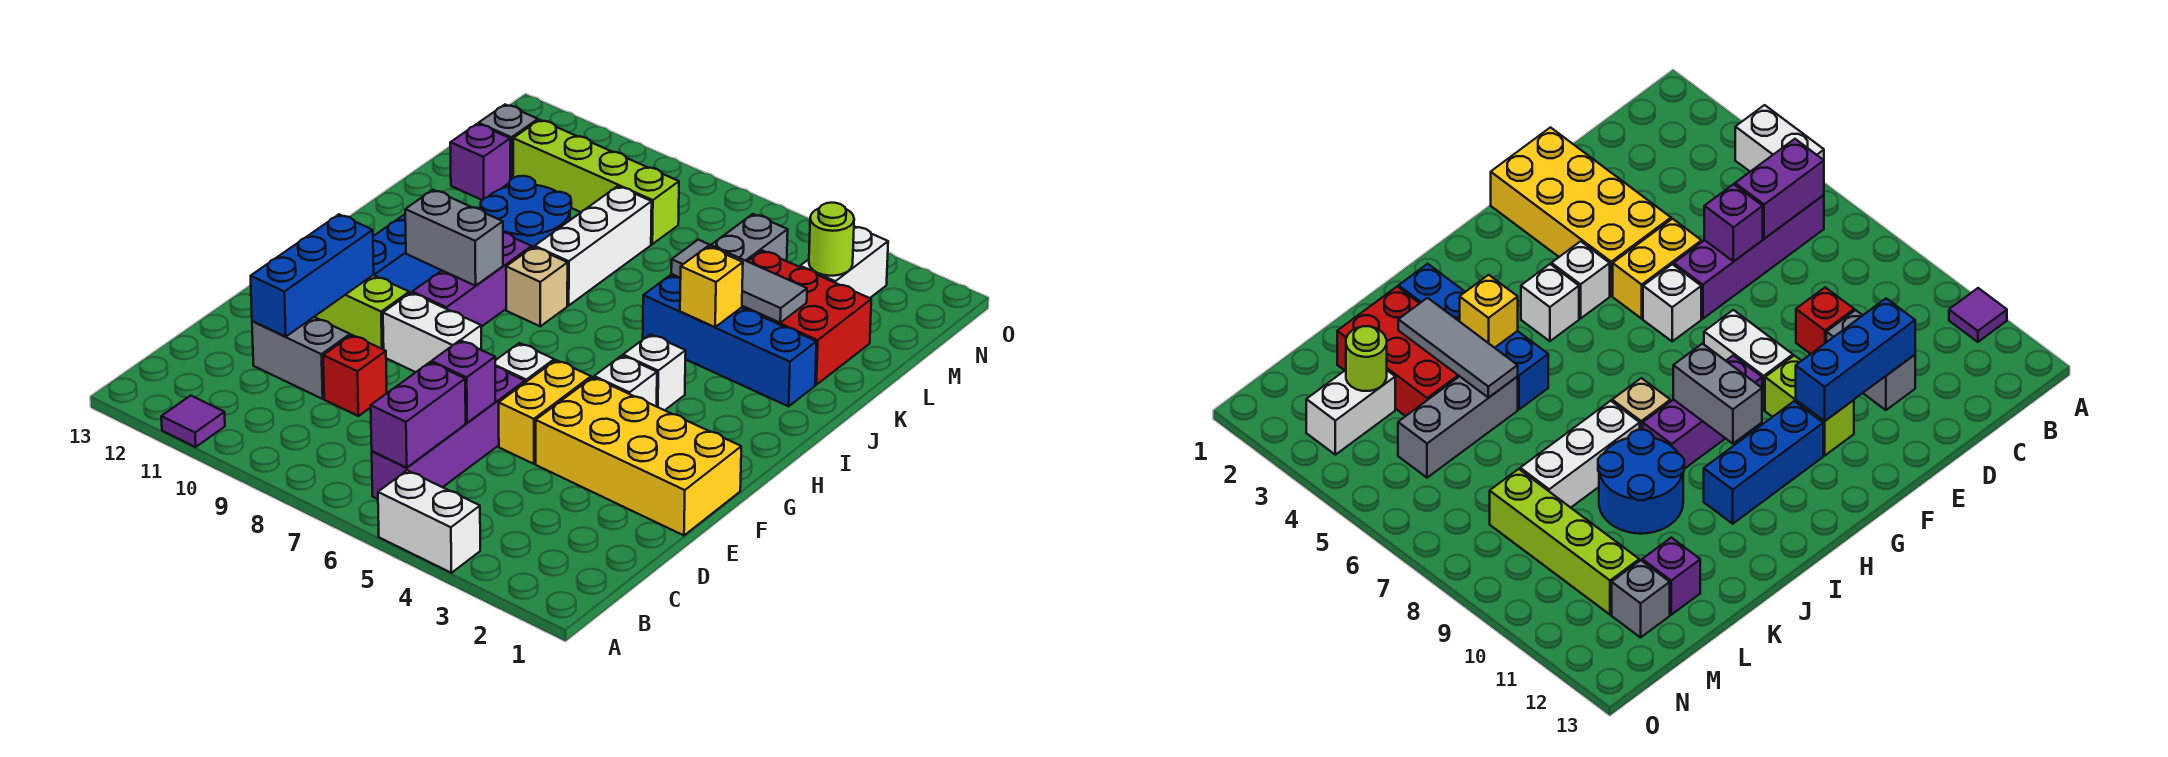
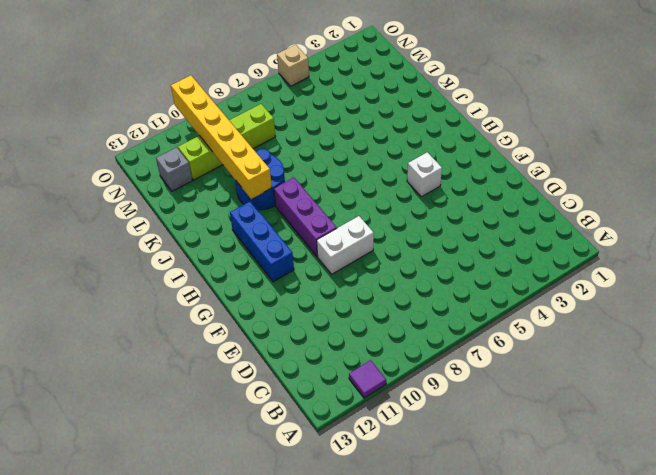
yellow 1x6 brick [171,75,272,199] -> none
tan 1x1 brick [277,45,309,86] -> tan 1x1 brick moved to [506,247,568,326]
none -> white 1x2 brick [378,470,480,573]
none -> purple 1x4 brick [372,367,525,499]
none -> red 1x1 brick [323,335,387,416]
none -> grey 1x2 brick [252,317,350,399]

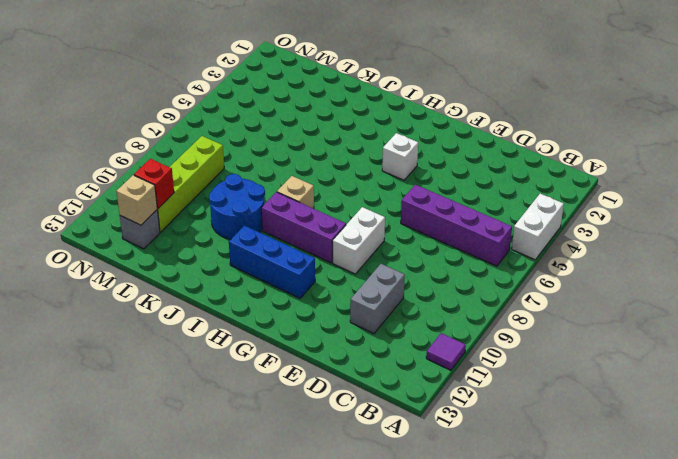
red 1x1 brick [134,159,174,208] -> red 1x1 brick moved to [323,335,387,416]
tan 1x1 brick [116,175,157,225] -> none
none -> yellow 2x4 brick [536,377,741,535]
none -> yellow 1x2 brick [499,360,591,464]
none -> white 1x1 brick [495,343,554,382]
none -> lime 1x2 brick [315,275,409,350]

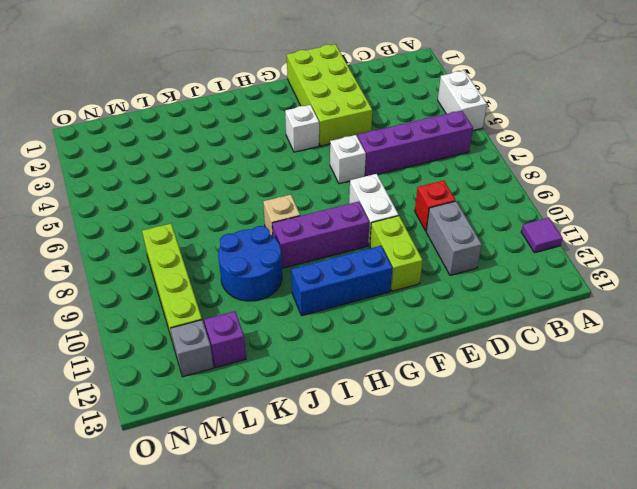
lime 2x4 brick [287,44,372,146] -> yellow 2x4 brick [536,377,741,535]
none -> yellow 1x2 brick [499,360,591,464]
none -> white 1x1 brick [623,334,686,410]
none -> blue 1x4 brick [643,275,816,406]
none -> white 1x3 brick [535,186,652,305]

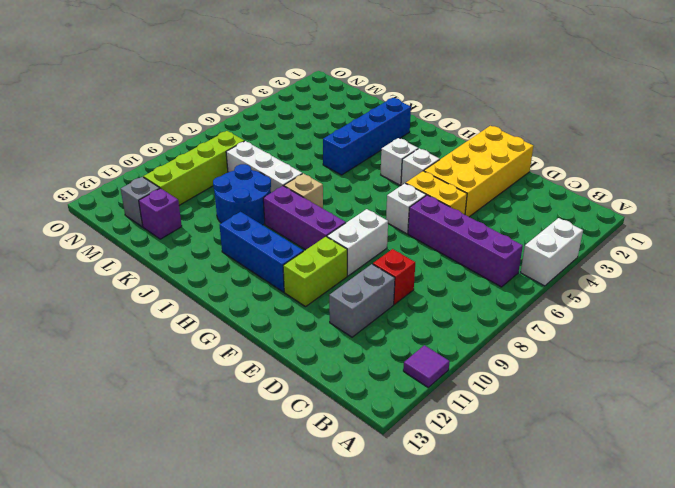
none -> red 2x3 brick [742,251,871,385]
none -> grey 1x3 brick [671,214,788,278]
none -> white 1x2 brick [800,226,888,298]
none -> purple 1x2 brick [371,362,466,468]

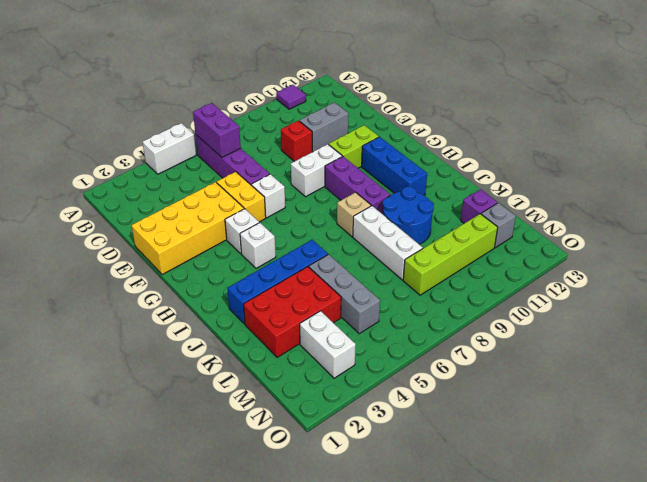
none -> purple 1x1 brick [432,340,495,423]
none -> blue 1x3 brick [251,214,374,337]
none -> grey 1x2 brick [405,190,503,286]
none -> yellow 1x1 brick [680,246,743,327]

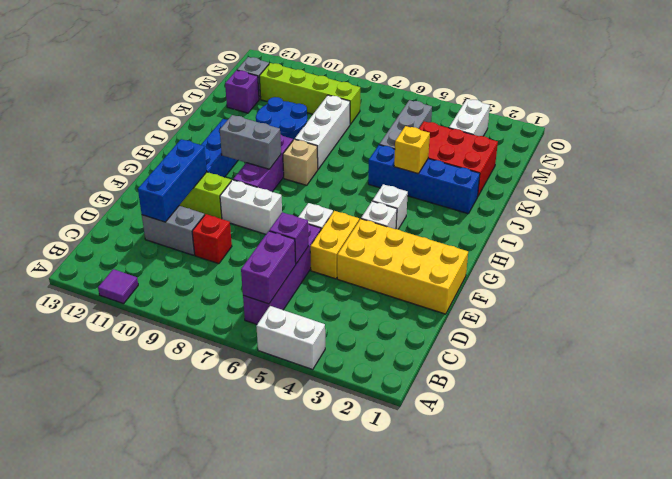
none -> grey 1x3 tile [671,240,807,323]
none -> lime 1x1 round brick [809,203,854,276]

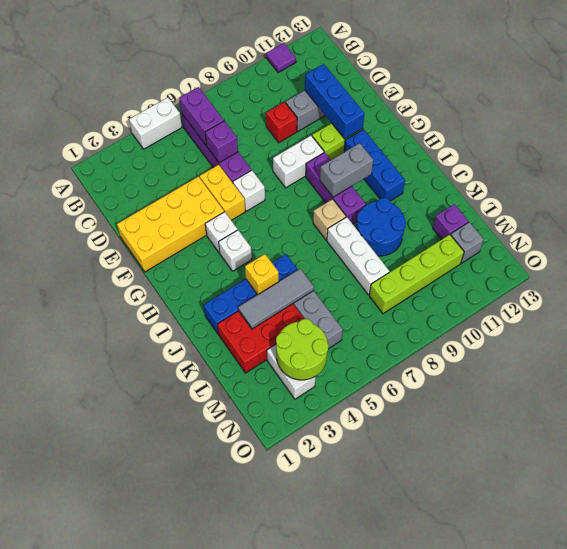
lime 2x2 round brick [276,319,329,380] -> lime 1x1 round brick [809,203,854,276]

